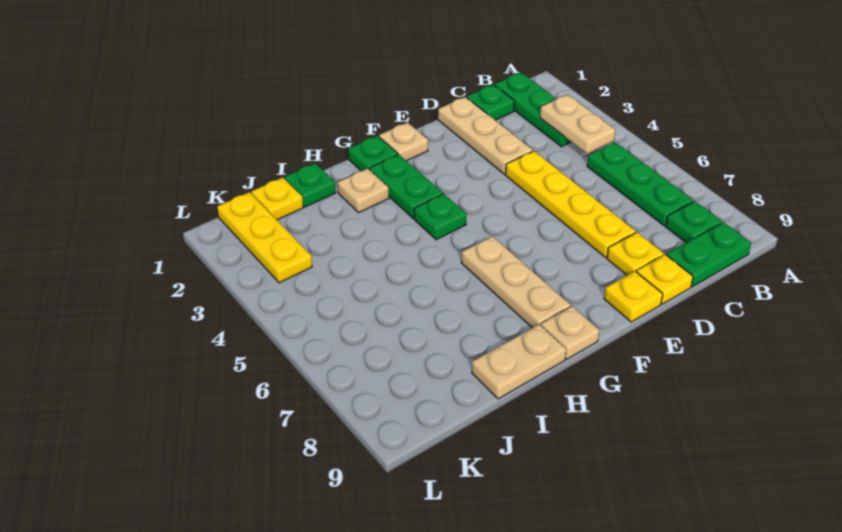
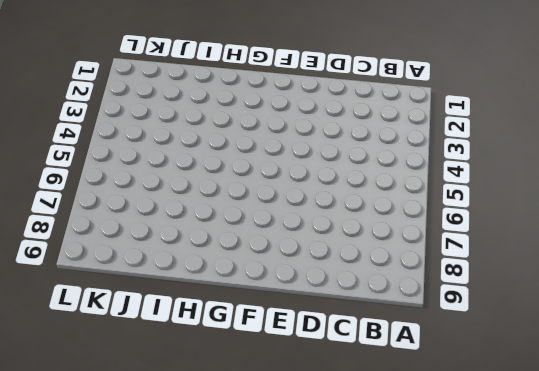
none -> green 1x3 plate [495,73,571,147]
none -> green 1x3 plate [587,142,693,226]
none -> green 1x1 plate [666,201,722,243]

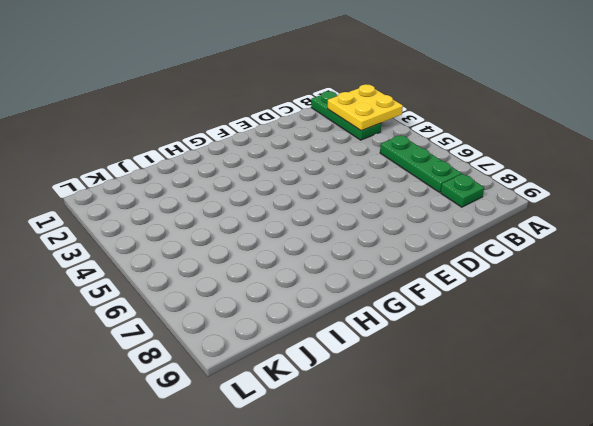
yellow 2x2 plate [328,84,403,131] -> tan 1x2 plate [540,94,615,154]
none -> green 1x2 plate [667,222,751,287]
none -> green 1x1 plate [467,85,514,120]
none -> tan 1x3 plate [438,97,533,174]

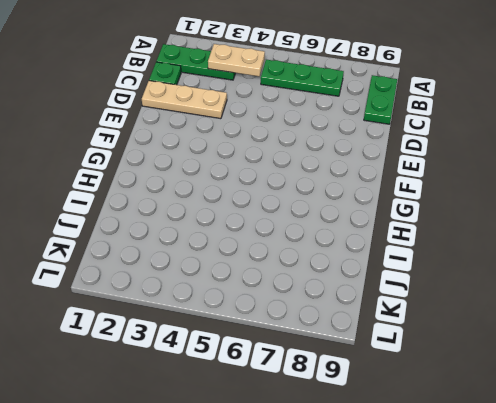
none -> green 1x1 plate [666,201,722,243]
none -> yellow 1x4 plate [505,151,636,257]
none -> yellow 1x1 plate [607,232,664,275]

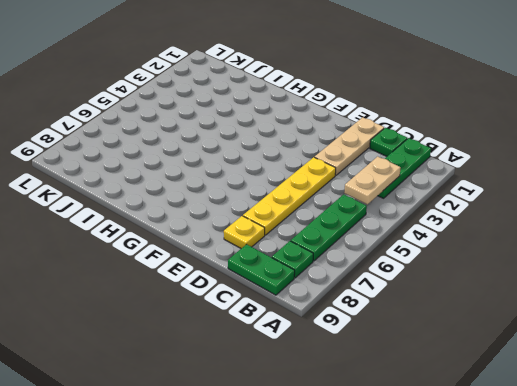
none -> yellow 1x1 plate [636,254,693,304]
none -> yellow 1x1 plate [604,271,663,322]
none -> tan 1x1 plate [379,122,428,161]

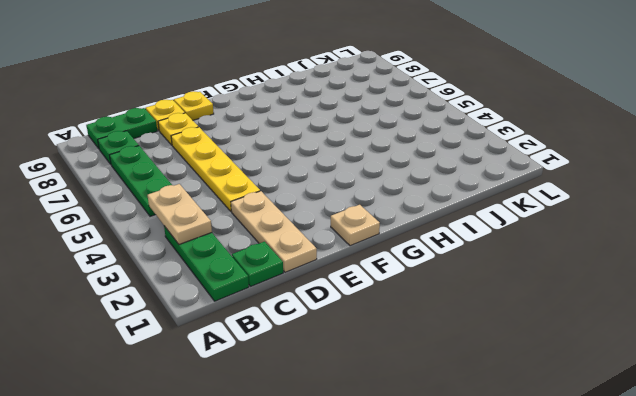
none -> green 1x1 plate [348,136,398,171]
none -> green 1x2 plate [369,154,443,218]
none -> green 1x1 plate [414,194,467,240]

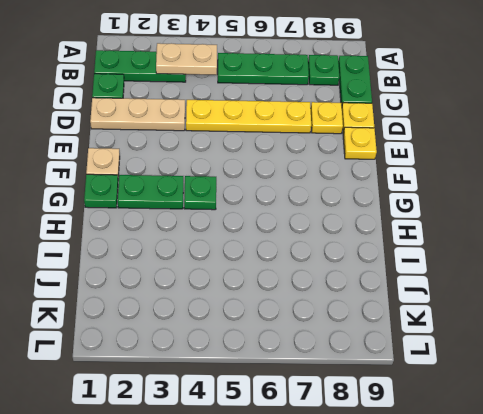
none -> tan 1x3 plate [461,236,571,328]
none -> tan 1x1 plate [541,306,599,359]
none -> tan 1x1 plate [338,168,389,212]

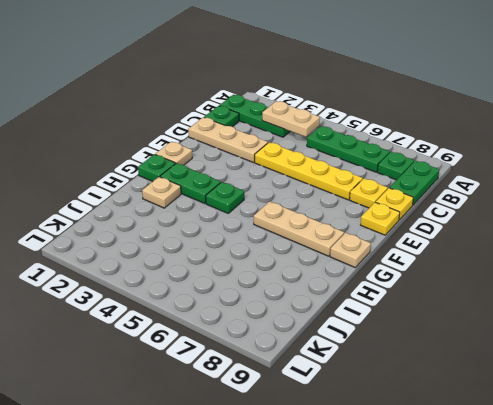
none -> tan 1x2 plate [472,324,566,399]
none -> green 1x1 plate [284,163,336,207]
none -> yellow 1x1 plate [251,177,303,220]

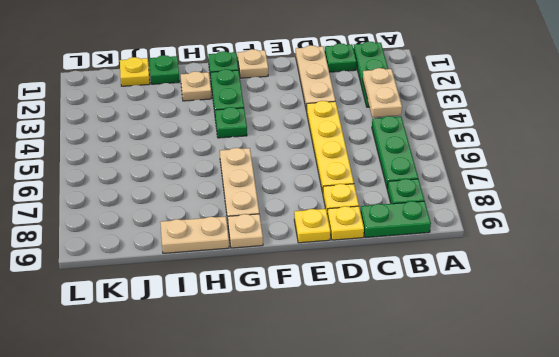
none -> yellow 1x3 plate [217,192,312,283]

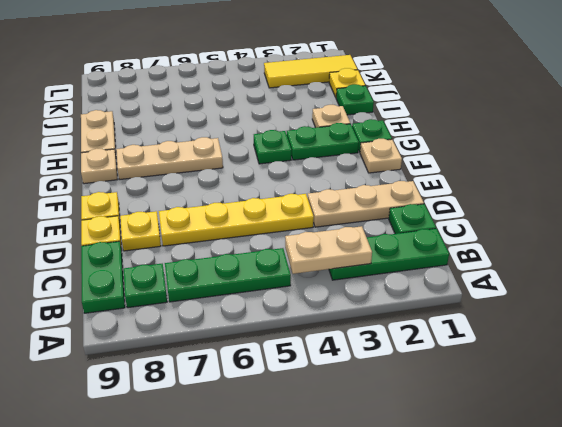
yellow 1x3 tile [264,55,357,88] -> yellow 1x3 plate [217,192,312,283]

